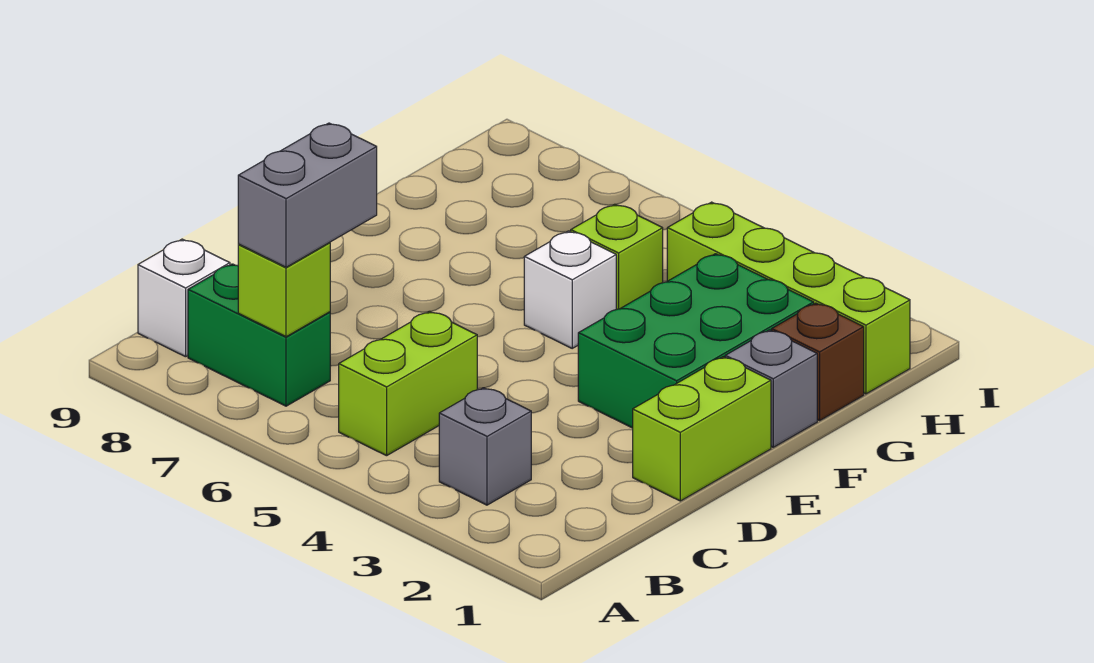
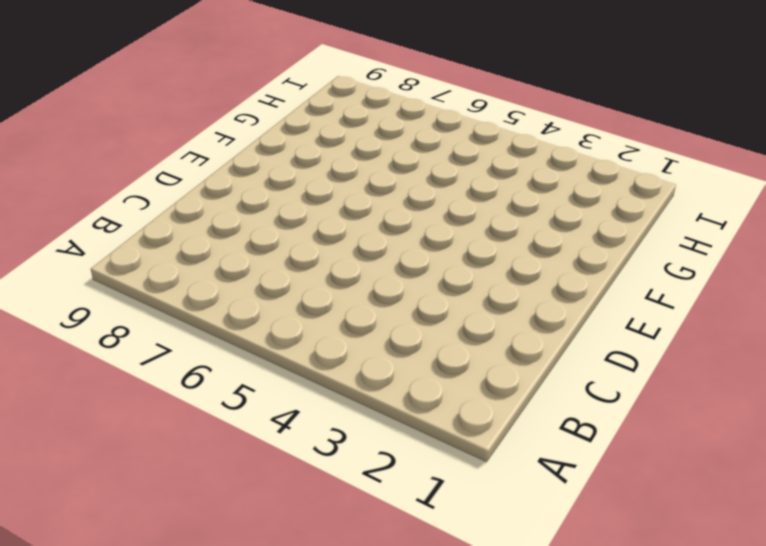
none -> grey 1x1 brick [439,388,531,505]
none -> lime 1x2 brick [339,311,477,456]
none -> green 1x2 brick [188,264,330,406]

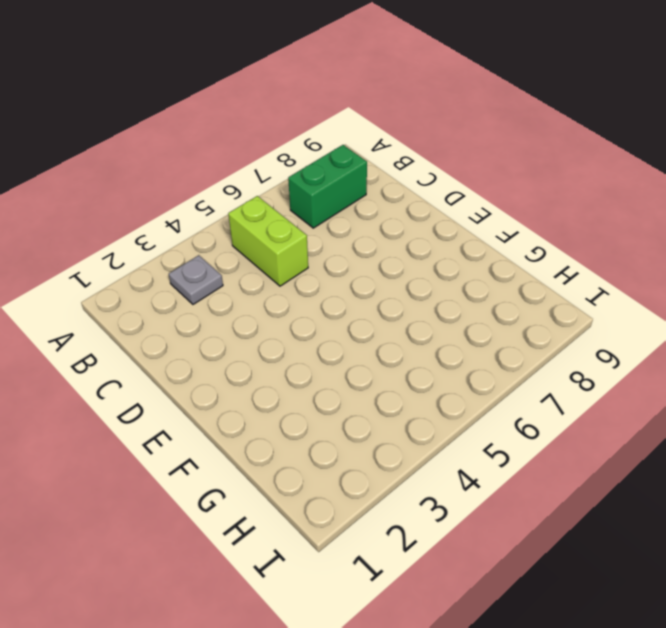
grey 1x1 plate [169,255,223,304] -> grey 1x1 brick [439,388,531,505]
none -> white 1x1 brick [138,239,230,357]
none -> lime 1x2 brick [633,357,771,501]
none -> green 2x3 brick [578,254,814,428]

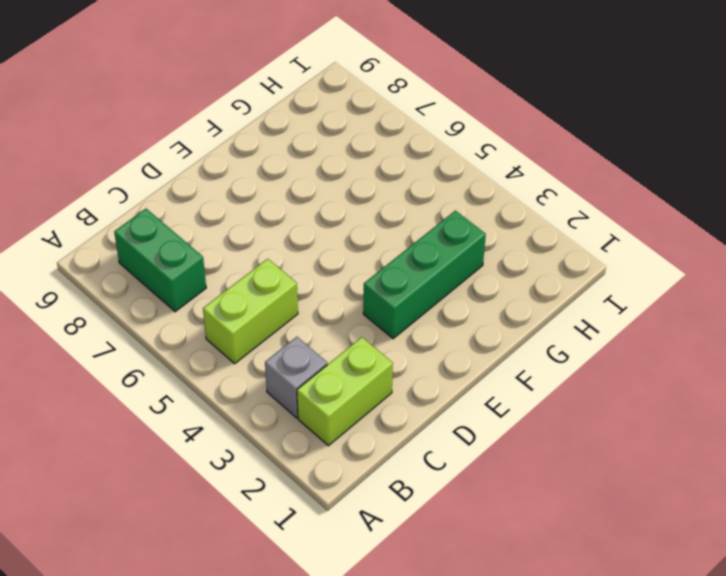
lime 1x2 brick [297,337,393,446] -> lime 1x2 brick moved to [633,357,771,501]
green 1x3 brick [363,211,486,339] -> green 2x3 brick [578,254,814,428]
none -> white 1x1 brick [138,239,230,357]
none -> grey 1x1 brick [725,330,817,447]
none -> white 1x1 brick [524,231,616,348]

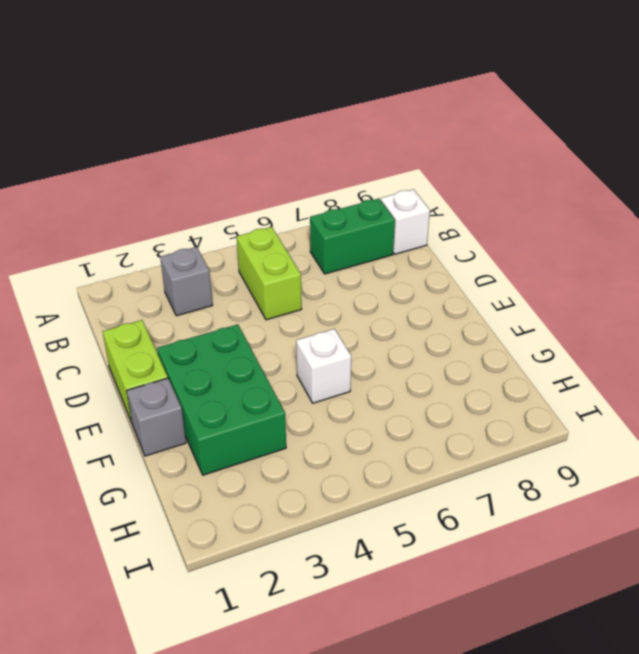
none -> brown 1x1 brick [772,303,864,421]
none -> lime 1x1 brick [571,204,663,309]
none -> lime 1x4 brick [667,202,910,394]

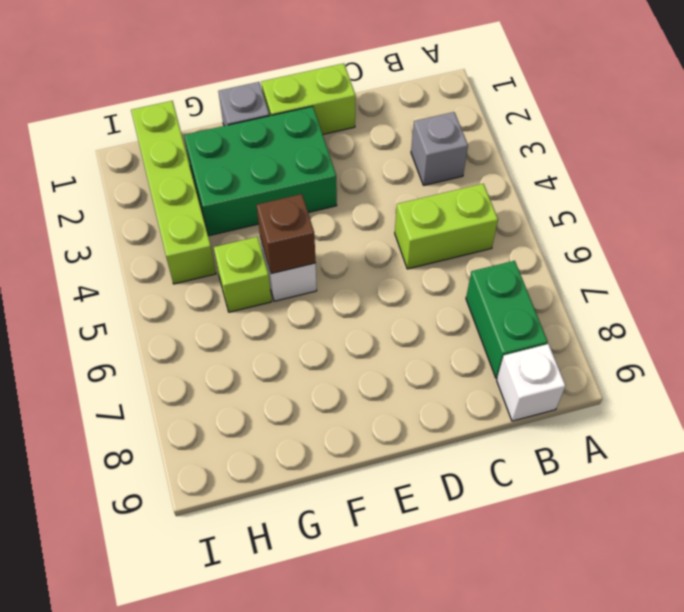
brown 1x1 brick [256,194,316,274] -> brown 1x1 brick moved to [772,303,864,421]
none -> lime 1x1 brick [238,242,330,337]
none -> grey 1x2 brick [238,123,377,267]

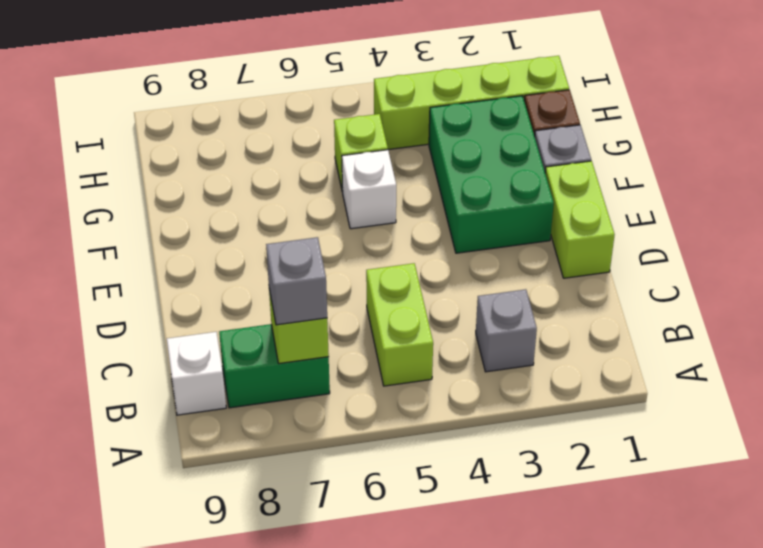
grey 1x1 brick [266,237,327,325] -> grey 1x2 brick [238,123,377,267]

